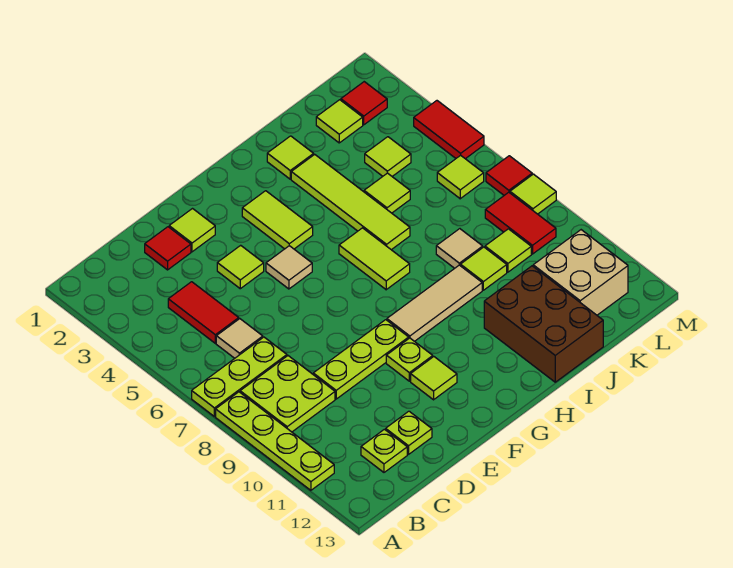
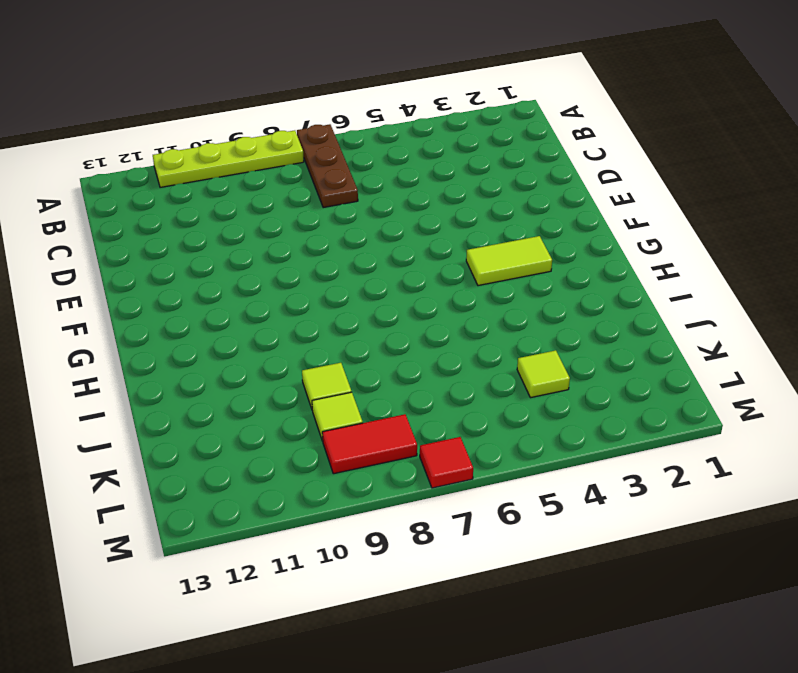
brown 1x3 plate [297,124,358,208] -> lime 1x3 plate [192,337,287,417]
none -> lime 2x2 plate [240,356,335,432]
none -> red 1x2 tile [168,282,239,343]
none -> tan 1x1 tile [216,319,263,358]
none -> lime 1x1 plate [361,429,407,472]

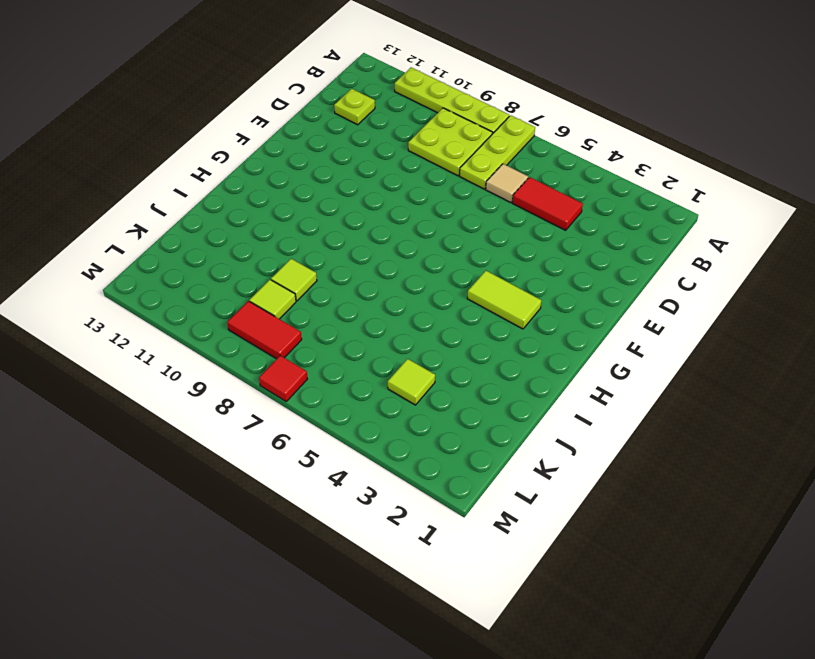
none -> red 1x1 tile [145,227,191,270]
none -> lime 1x3 plate [313,320,409,399]
none -> lime 1x1 plate [386,411,432,454]
none -> lime 1x1 tile [169,209,215,252]

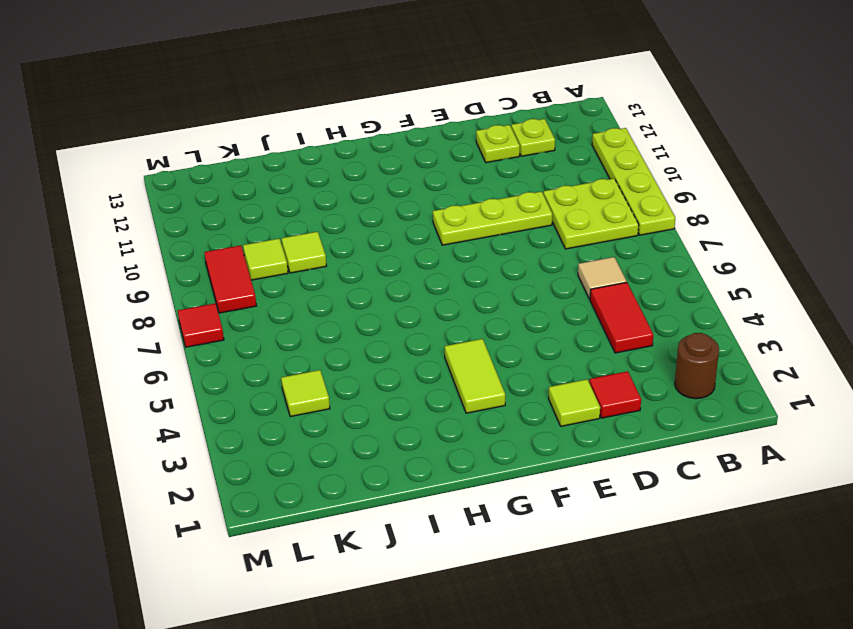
brown 1x1 round brick [675,333,719,399] -> none
none -> lime 1x3 plate [192,337,287,417]
none -> lime 1x1 tile [217,245,264,289]
none -> tan 1x1 tile [266,246,312,289]
none -> lime 1x1 plate [386,338,433,381]

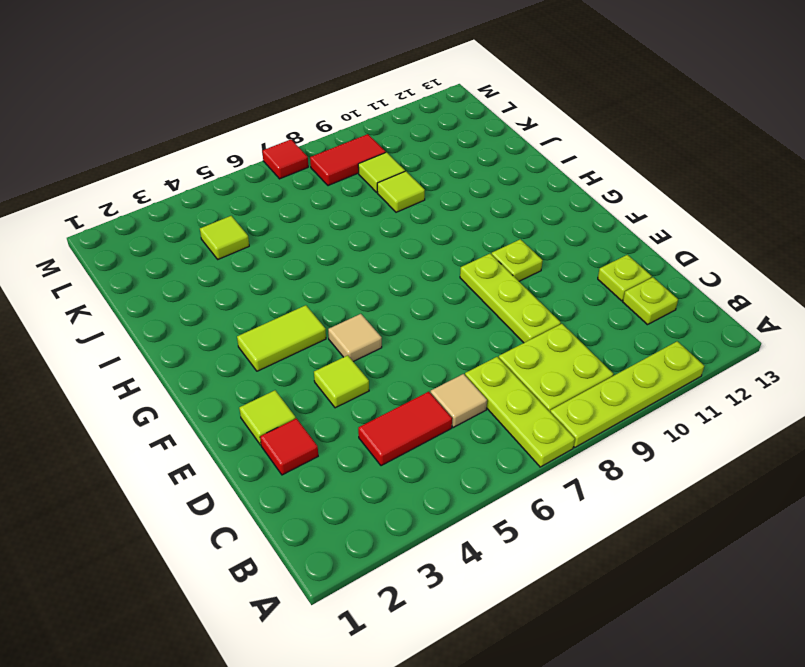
none -> lime 1x1 tile [411,357,457,400]
none -> tan 1x3 tile [387,265,482,341]
none -> lime 1x2 tile [339,228,410,290]
none -> lime 1x1 tile [267,136,314,179]

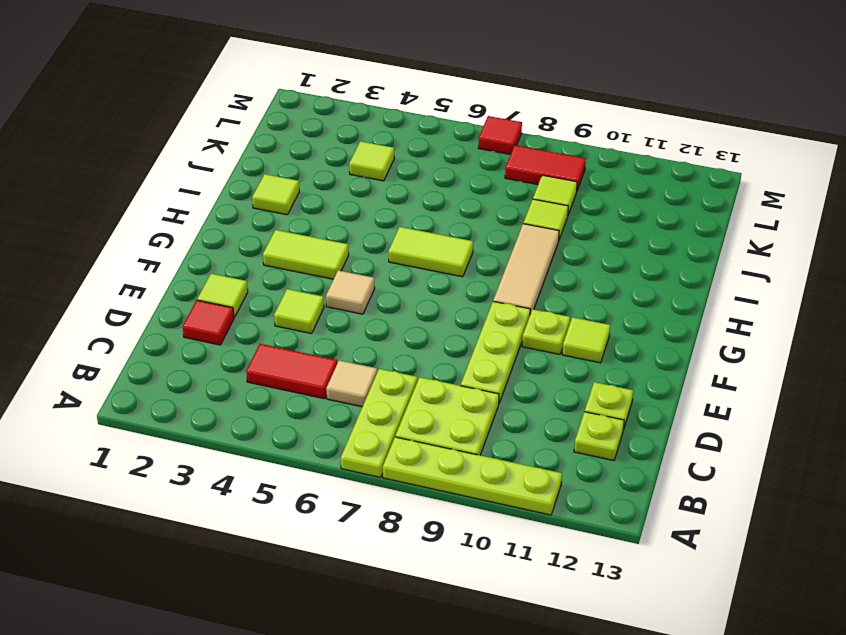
none -> lime 1x4 tile [291,154,410,250]
none -> brown 2x3 brick [484,266,603,382]
none -> lime 1x1 tile [364,173,410,213]
none -> tan 1x1 tile [436,229,483,268]

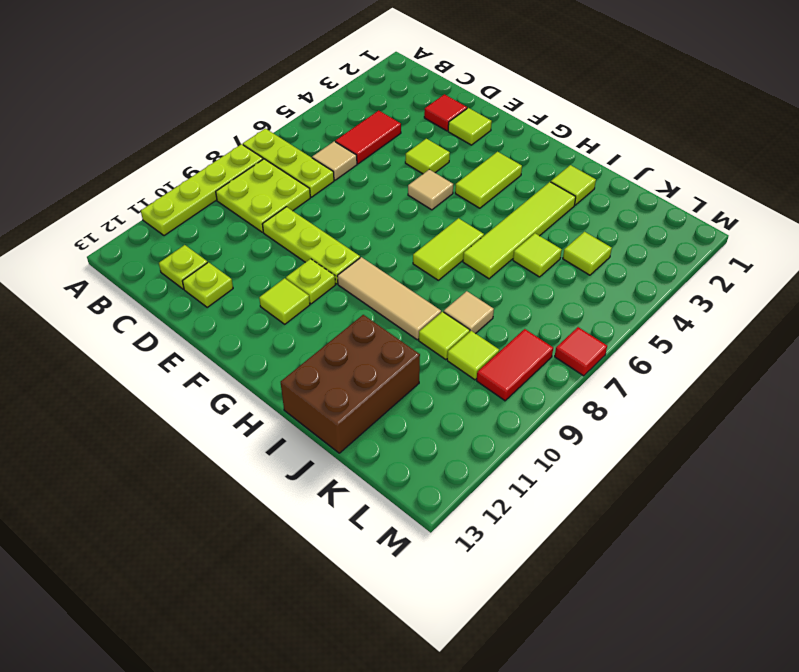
none -> lime 1x1 tile [316,100,363,143]
none -> tan 2x2 brick [533,230,628,315]
none -> red 1x1 tile [341,82,387,125]
none -> lime 1x1 tile [437,155,484,199]

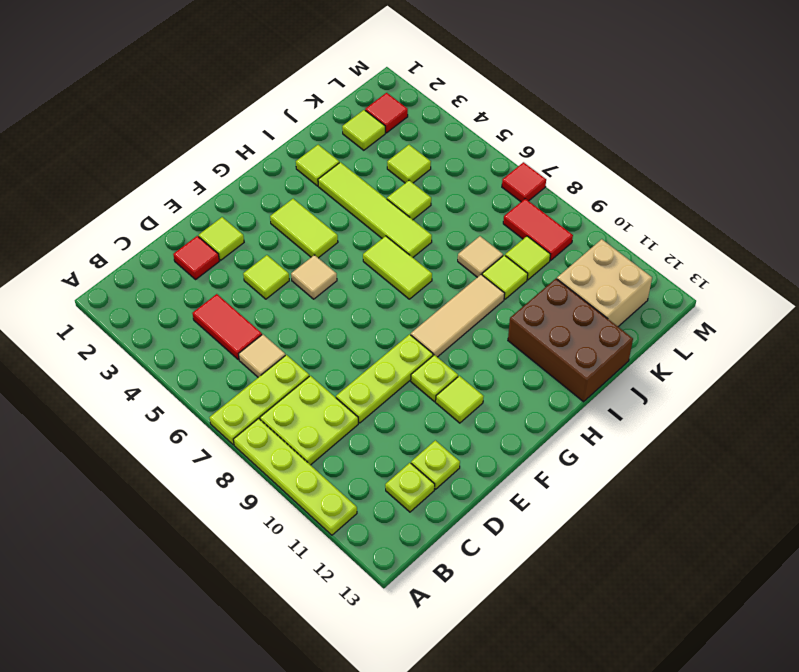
none -> lime 1x1 tile [437,155,484,199]
none -> red 1x2 tile [414,101,484,159]
none -> lime 1x1 tile [510,174,556,214]

